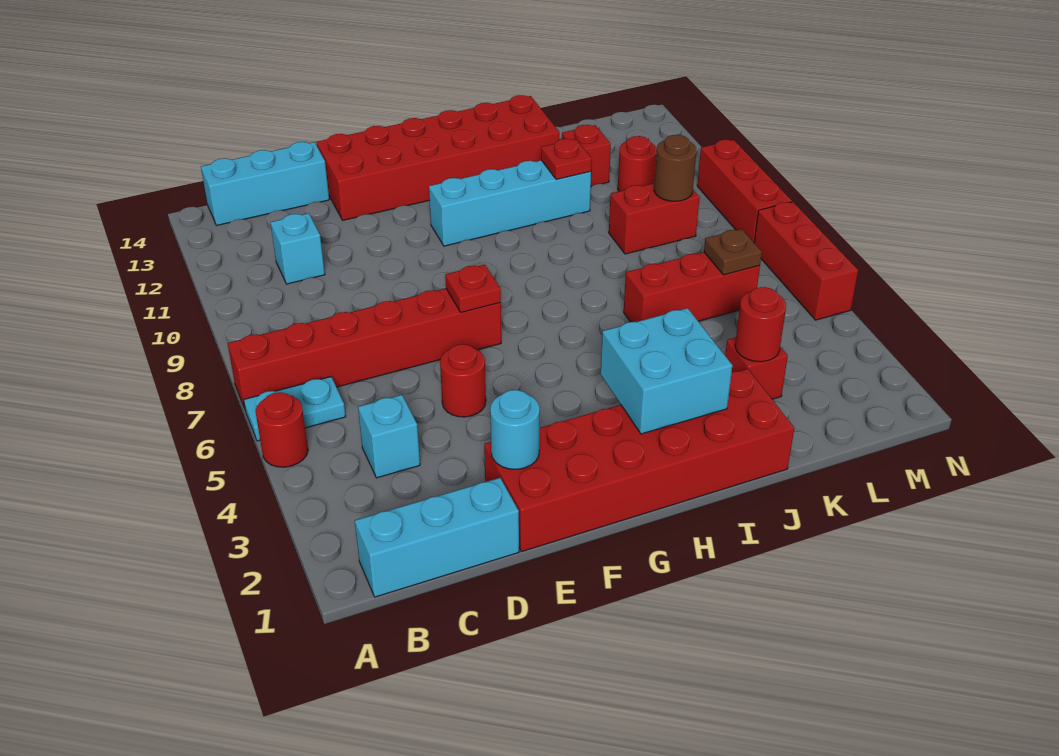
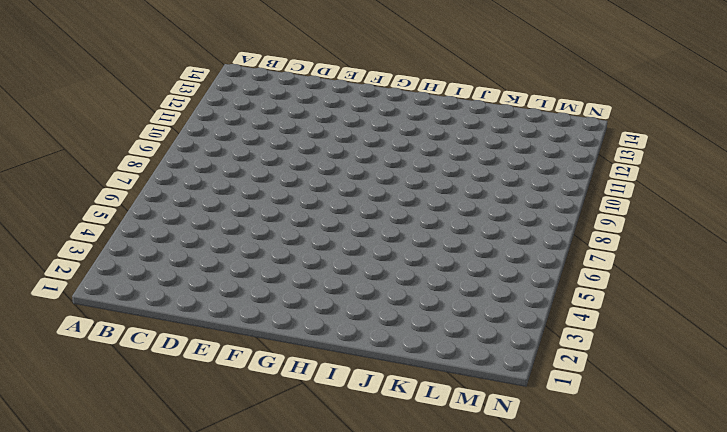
none -> red 1x1 round brick [255,392,308,467]
none -> cyan 1x2 plate [244,377,346,441]
none -> red 1x6 brick [227,288,501,409]

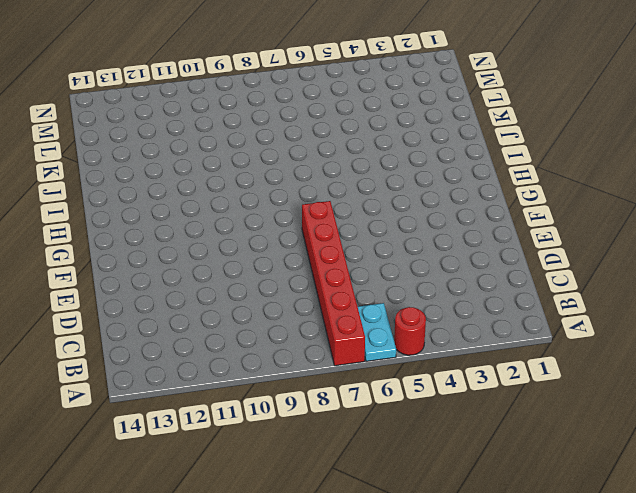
none -> cyan 1x3 brick [355,478,519,597]
none -> cyan 1x3 brick [201,142,329,225]
none -> cyan 1x1 brick [358,395,420,478]

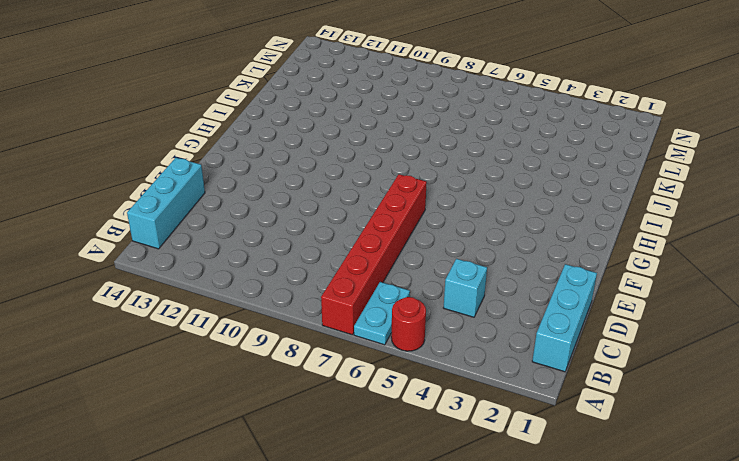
none -> cyan 1x1 brick [270,213,325,284]
none -> red 2x6 brick [484,369,794,552]
none -> red 1x1 round brick [440,344,486,417]

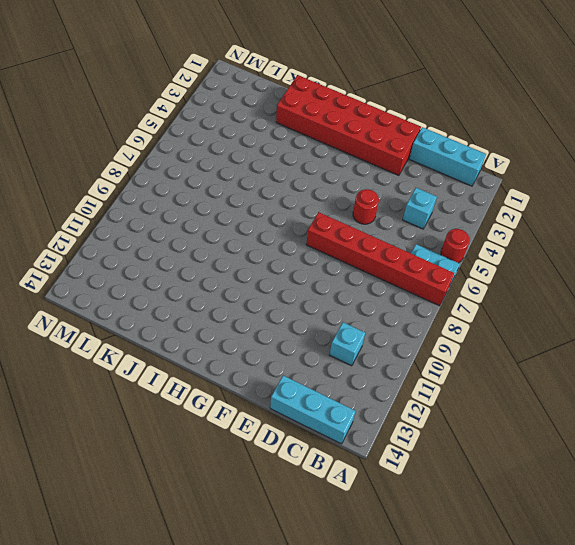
none -> red 2x6 brick [316,95,559,220]
none -> cyan 1x4 brick [429,160,591,246]
none -> red 1x3 brick [624,252,760,322]

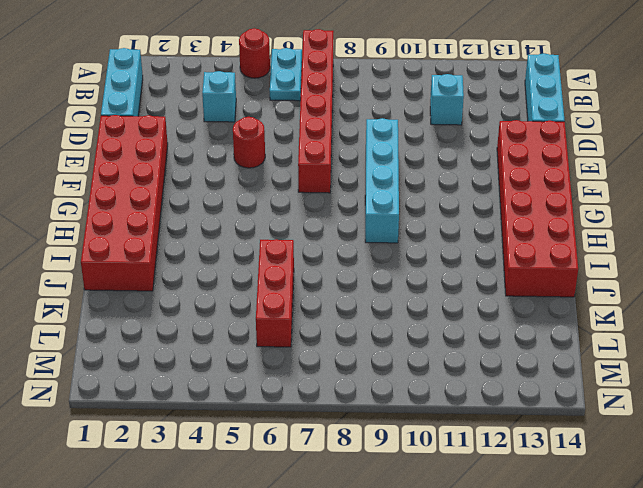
cyan 1x4 brick [365,118,399,243] -> cyan 1x4 brick moved to [429,160,591,246]
none -> red 1x1 brick [725,337,788,399]
none -> red 1x2 brick [609,183,700,254]
none -> red 1x1 brick [562,125,611,186]

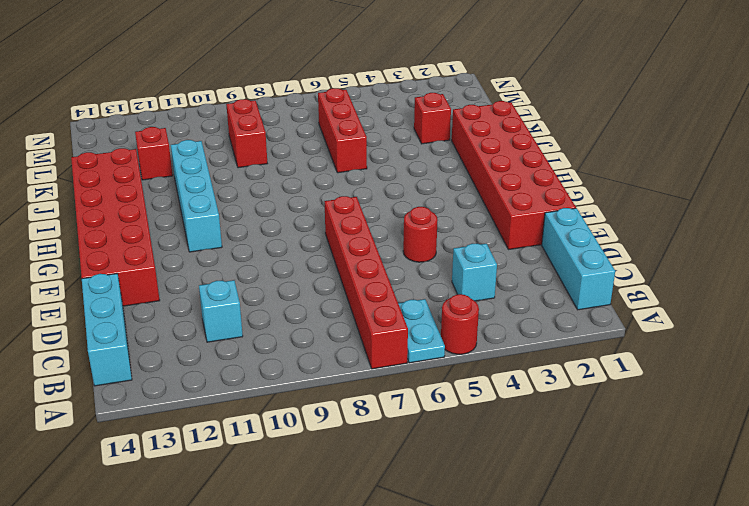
none -> red 1x1 round brick [618,136,657,191]
none -> red 1x3 brick [754,202,858,320]
none -> red 1x3 brick [697,140,792,242]

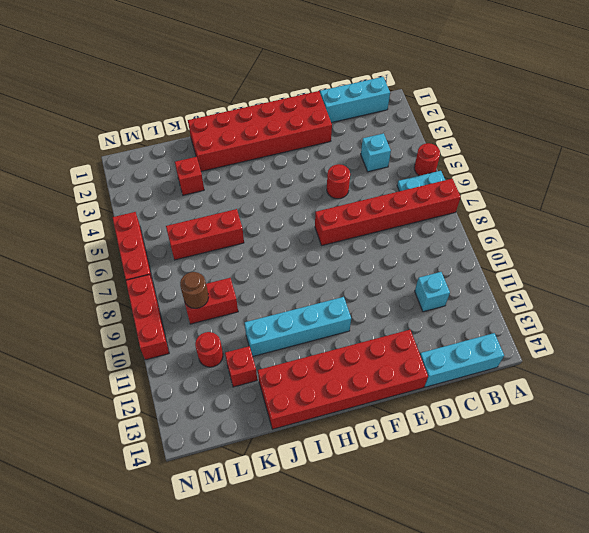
none -> cyan 1x1 round brick [490,390,540,469]
none -> red 1x1 plate [445,265,501,312]
none -> cyan 2x2 brick [601,308,732,434]

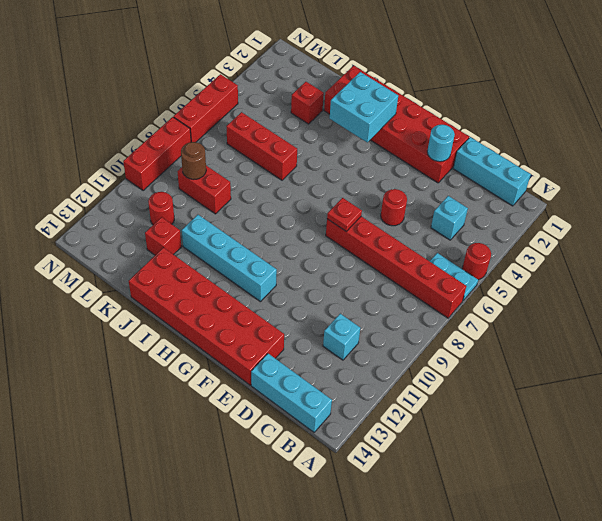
none -> red 1x1 plate [541,139,592,179]
none -> red 1x1 round brick [735,287,786,362]
none -> brown 1x1 plate [704,229,762,275]

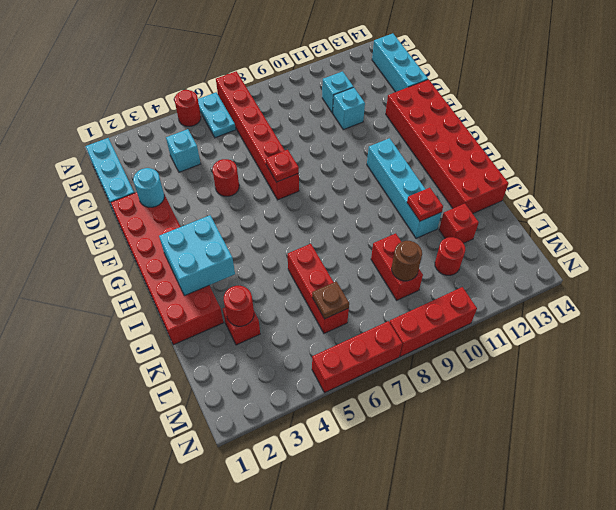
cyan 1x1 brick [333,87,365,130] -> none

